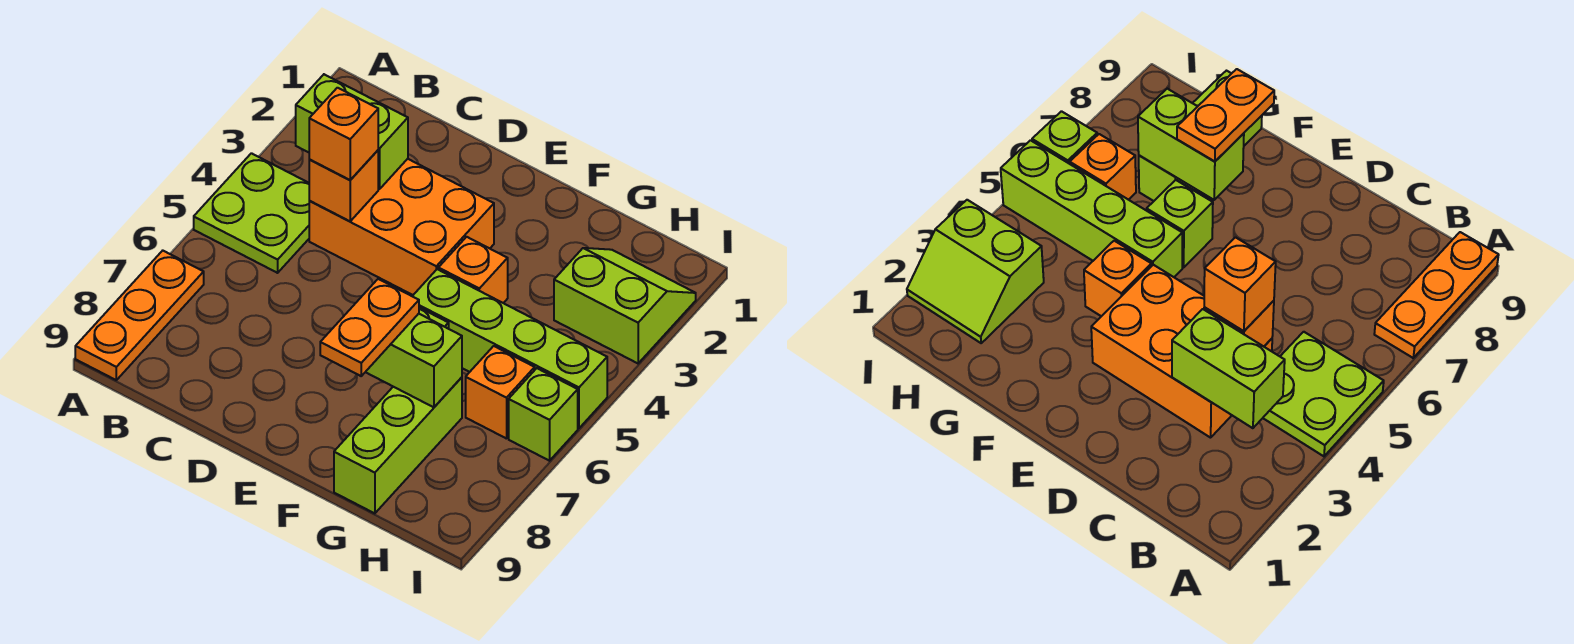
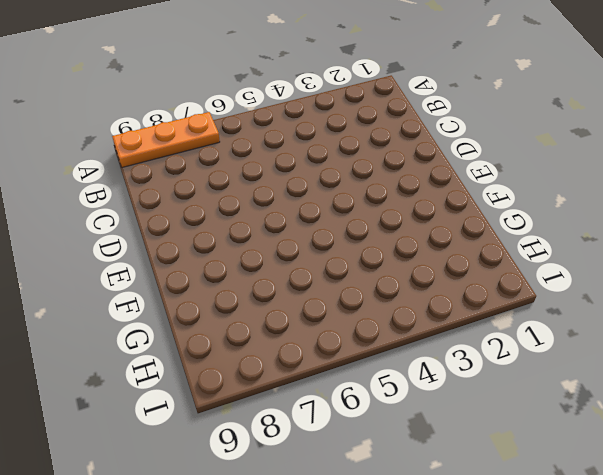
none -> lime 2x2 plate [194,153,309,273]
none -> orange 2x3 brick [309,159,494,295]
none -> orange 1x1 brick [438,237,508,303]

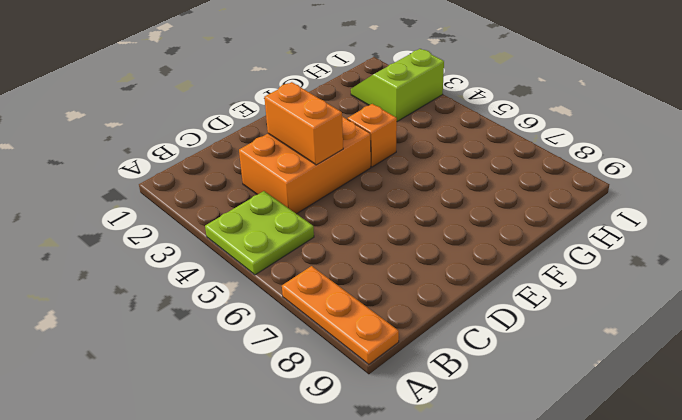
orange 1x2 brick [264,82,343,165] -> none
none -> lime 1x4 brick [412,269,607,428]
none -> lime 1x1 brick [1147,180,1213,267]
none -> lime 1x3 brick [334,377,462,513]

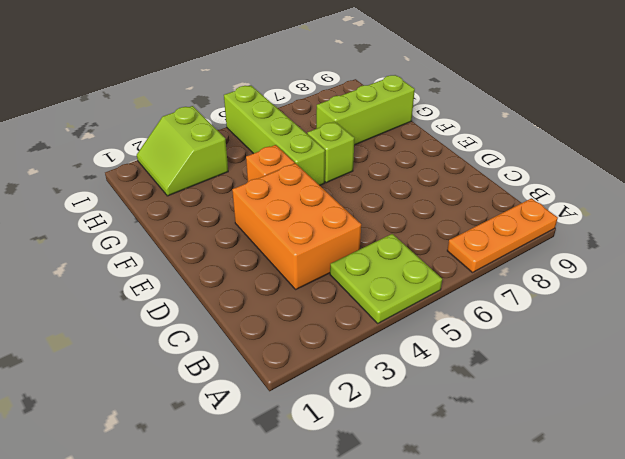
none -> orange 1x1 brick [466,346,535,439]
none -> lime 1x1 brick [509,368,578,461]
none -> lime 1x2 brick [296,74,408,189]

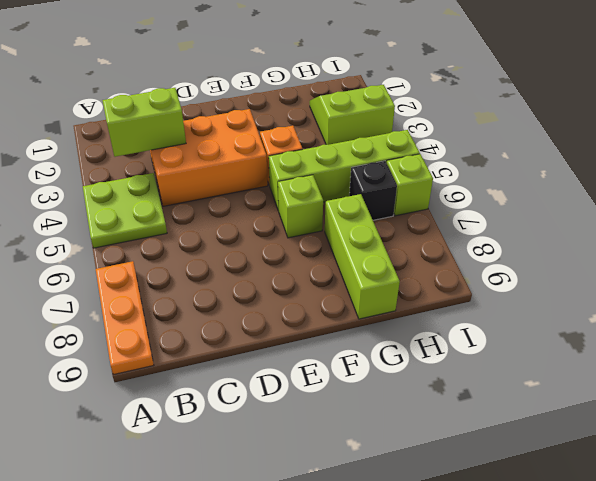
black 1x1 brick [349,161,397,220] -> orange 1x1 brick [466,346,535,439]
none -> orange 1x1 brick [309,150,378,221]
none -> lime 1x2 brick [366,314,462,407]
none -> orange 1x1 brick [309,88,378,180]

